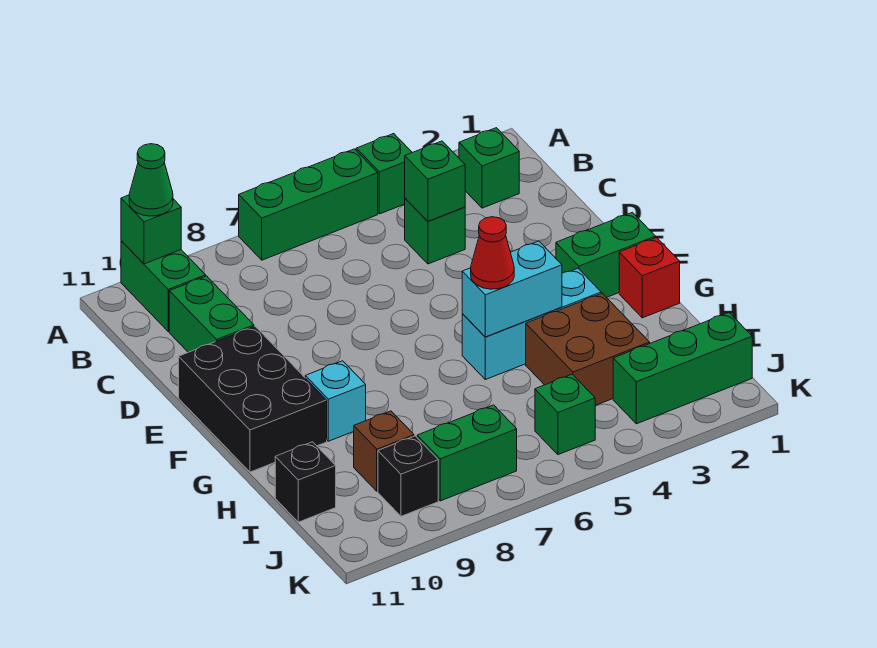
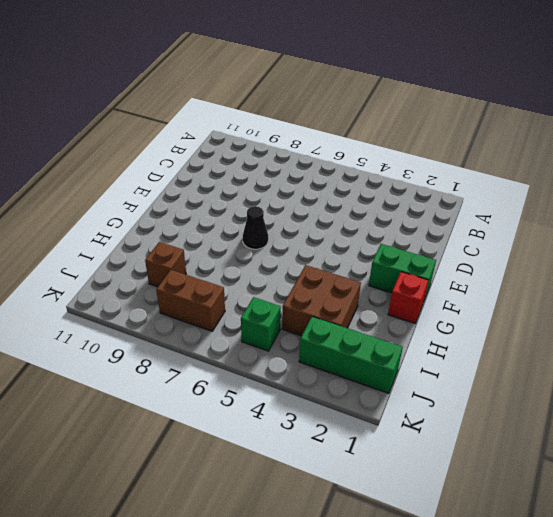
black 1x1 cone [243,206,268,249] -> none
brown 1x2 brick [156,270,225,331] -> green 1x2 brick [417,405,517,501]
none -> green 1x1 brick [356,134,412,214]
none -> green 1x3 brick [239,149,378,260]
none -> green 1x2 brick [121,241,206,331]

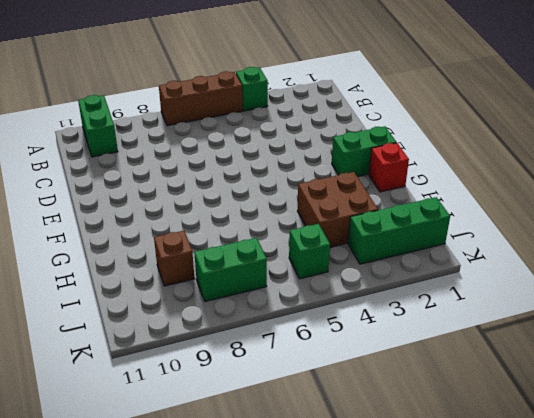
brown 1x3 brick [159,71,243,126] -> green 1x3 brick [239,149,378,260]
none -> green 1x1 brick [459,128,519,208]
none -> green 1x1 brick [405,198,465,264]
none -> green 1x2 brick [169,276,254,352]

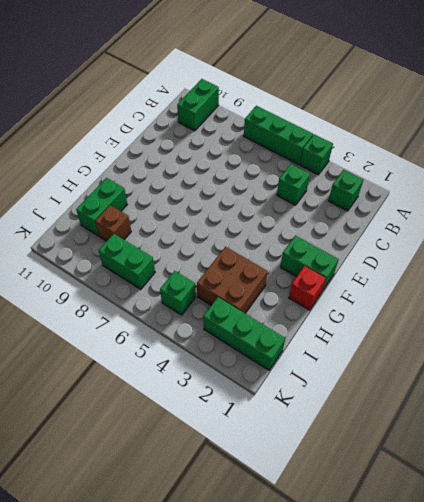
green 1x2 brick [76,178,127,236] -> green 1x2 brick moved to [169,276,254,352]
none -> black 2x3 brick [179,326,327,472]
none -> cyan 1x3 brick [462,268,601,380]
none -> cyan 1x1 brick [305,361,366,441]

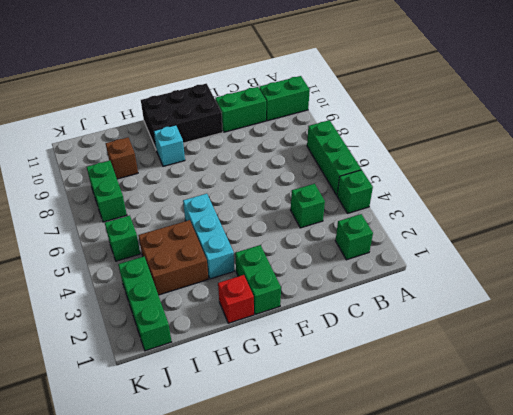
none -> black 1x1 brick [275,442,336,522]
none -> black 1x1 brick [378,436,438,516]
none -> green 1x1 brick [121,195,181,264]

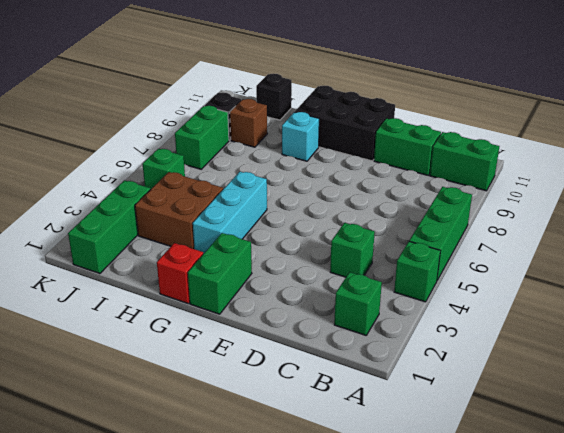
none -> green 1x1 brick [121,195,181,264]
none -> green 1x1 brick [405,141,465,221]
none -> cyan 1x2 brick [462,241,562,337]

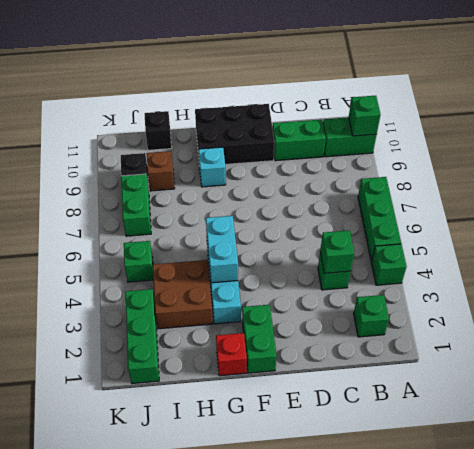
none -> green 1x1 cone [129,144,173,216]
none -> red 1x1 cone [471,217,514,289]

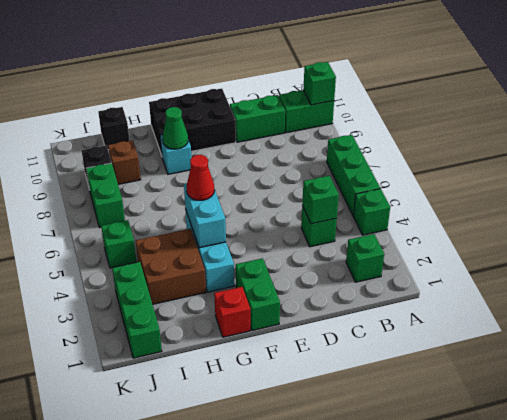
green 1x1 cone [163,107,188,149] -> green 1x1 cone moved to [129,144,173,216]

